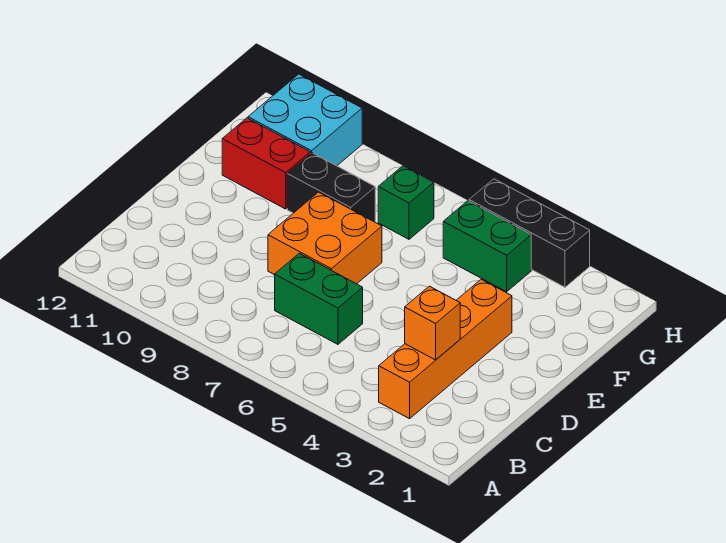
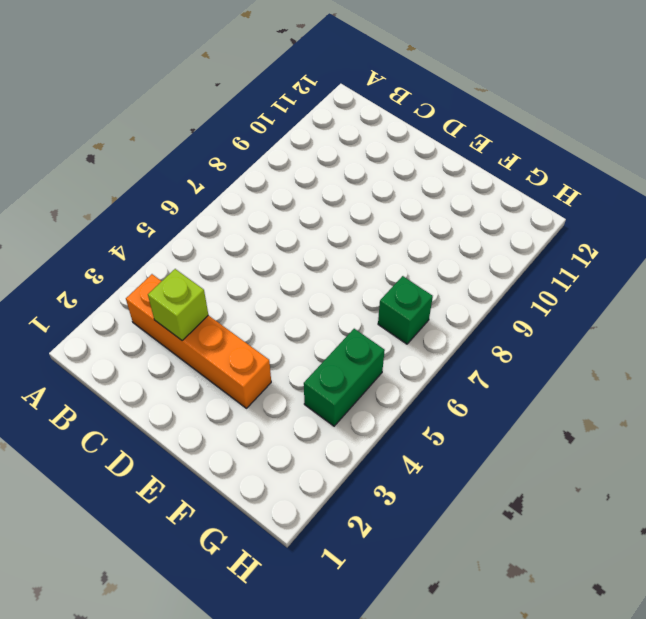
lime 1x1 brick [148,269,208,340] -> orange 1x1 brick [405,286,460,360]
none -> green 1x2 brick [275,253,363,344]
none -> orange 2x2 brick [268,192,382,284]

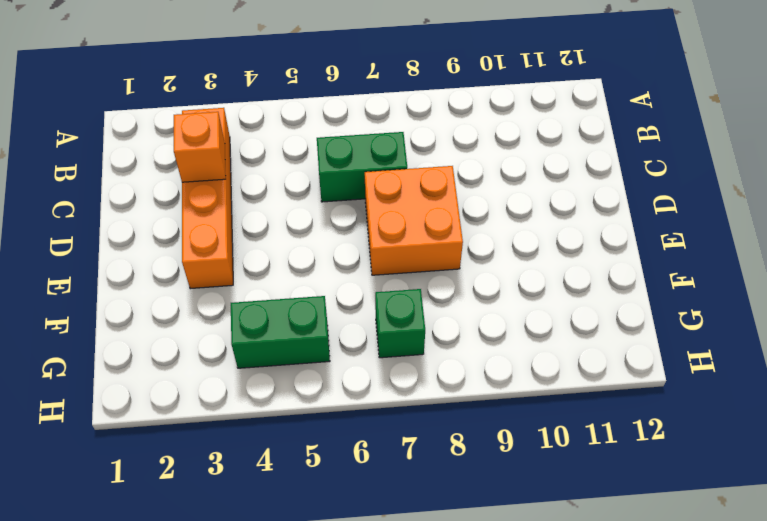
none -> black 1x2 brick [287,153,375,222]
none -> red 1x2 brick [222,118,310,209]

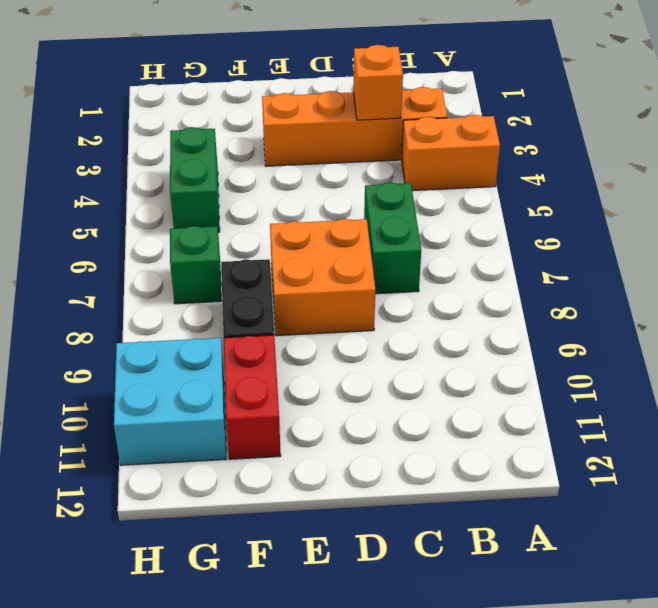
orange 1x2 brick [402,115,500,191] -> none
none -> black 1x3 brick [469,179,590,287]

